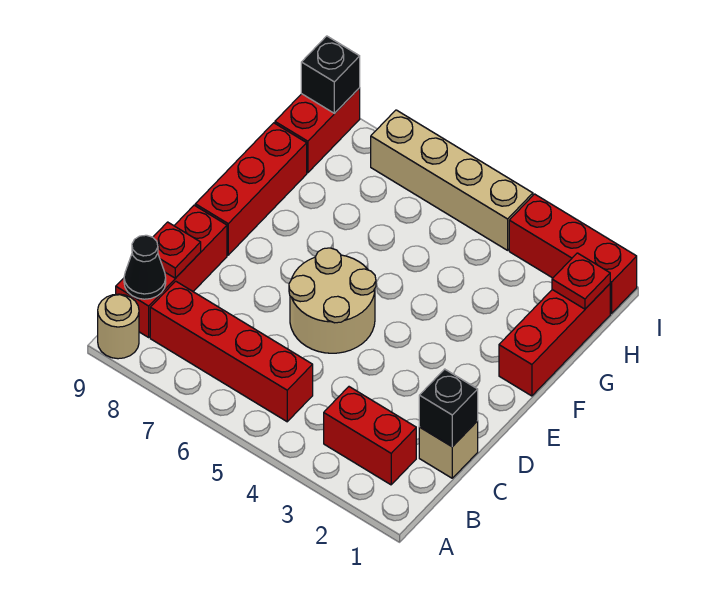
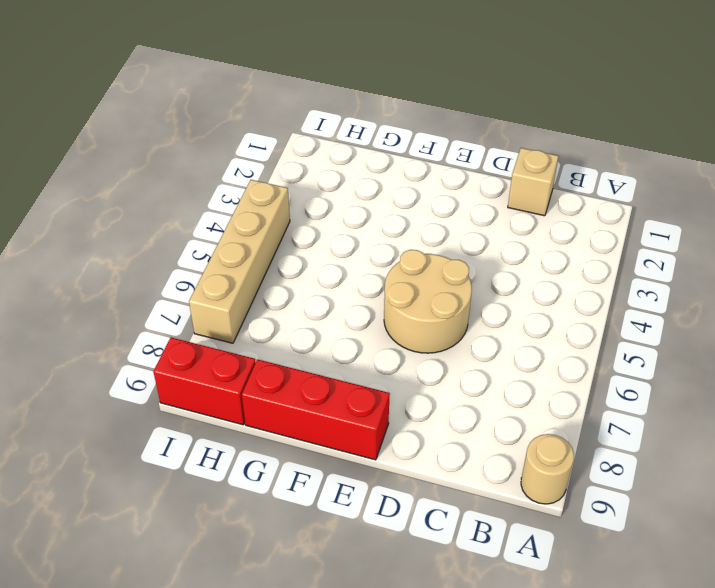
none -> red 1x2 brick [324,387,416,485]
none -> red 1x4 brick [150,281,313,422]
none -> red 1x3 brick [116,205,227,337]

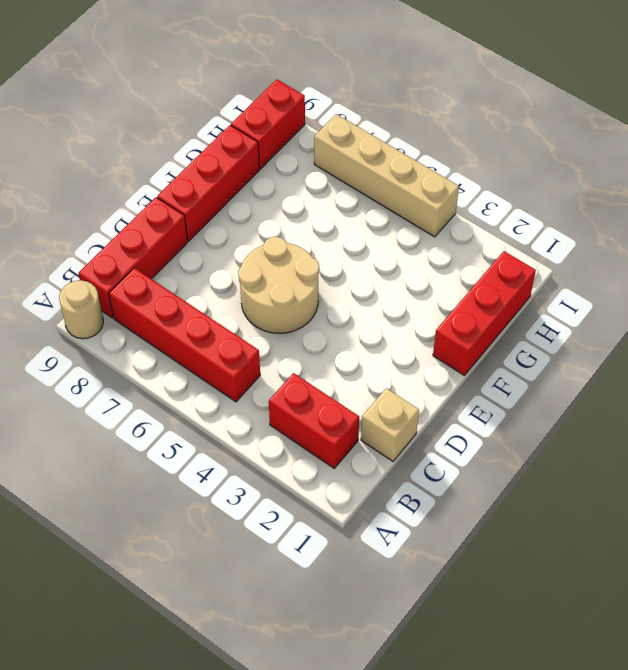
none -> red 1x3 brick [509,194,637,314]
none -> black 1x1 cone [124,235,166,299]
none -> black 1x1 brick [419,369,478,447]

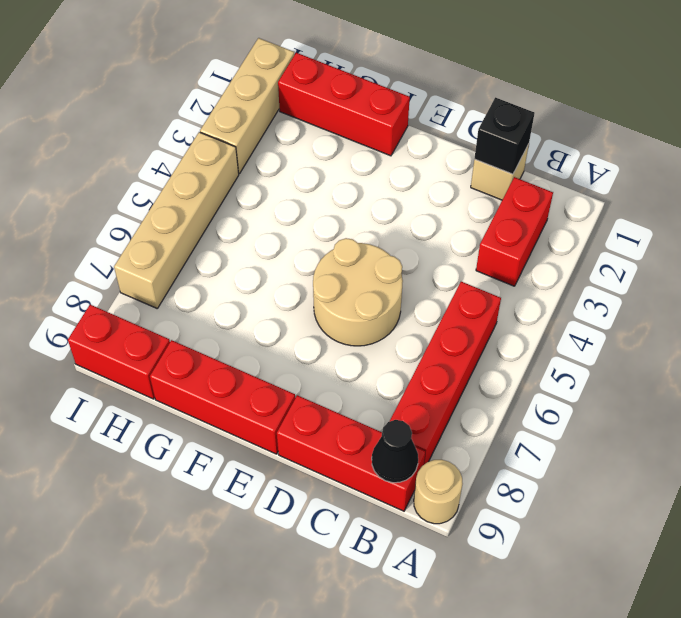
tan 1x3 brick [200,38,294,174] -> red 1x3 brick [509,194,637,314]
none -> red 1x1 plate [153,222,201,278]
none -> red 1x1 plate [552,253,610,309]
none -> black 1x1 brick [301,36,360,114]

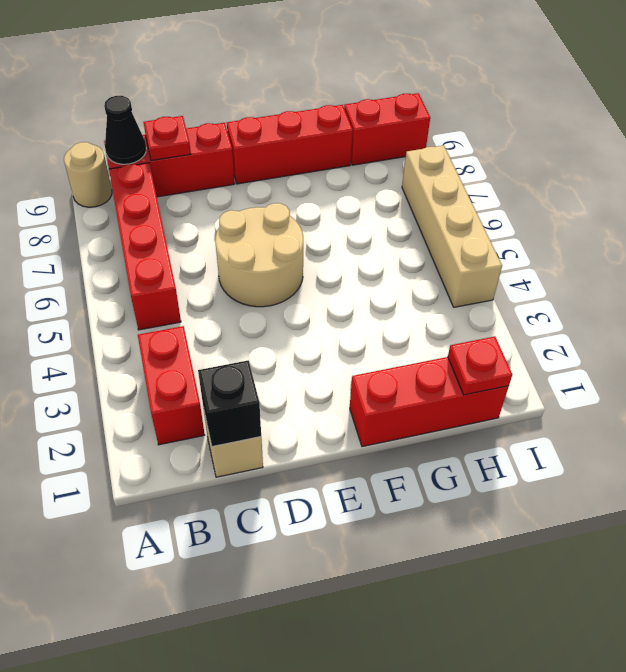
none -> red 1x3 brick [509,194,637,314]
none -> black 1x1 brick [301,36,360,114]

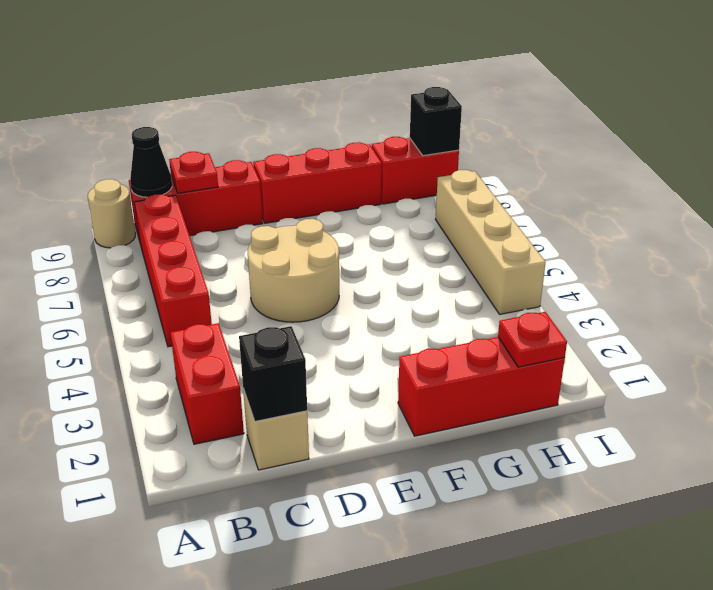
none -> red 1x3 brick [509,194,637,314]

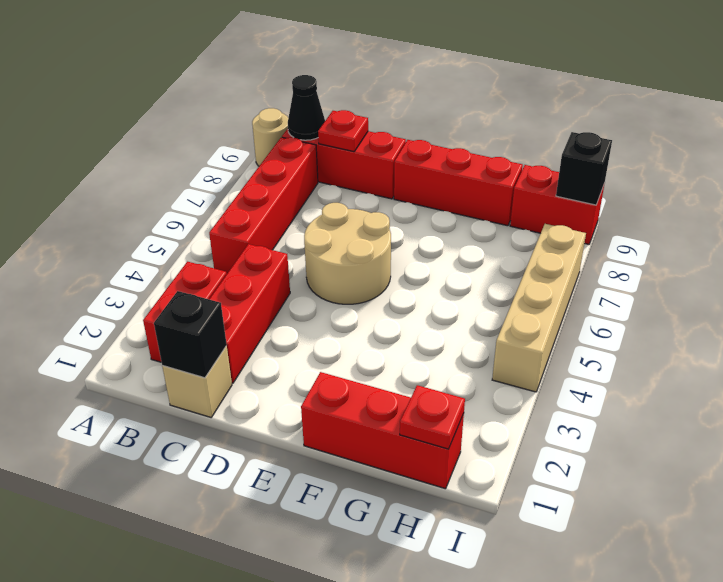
red 1x3 brick [209,244,290,383] -> red 1x3 brick moved to [509,194,637,314]

